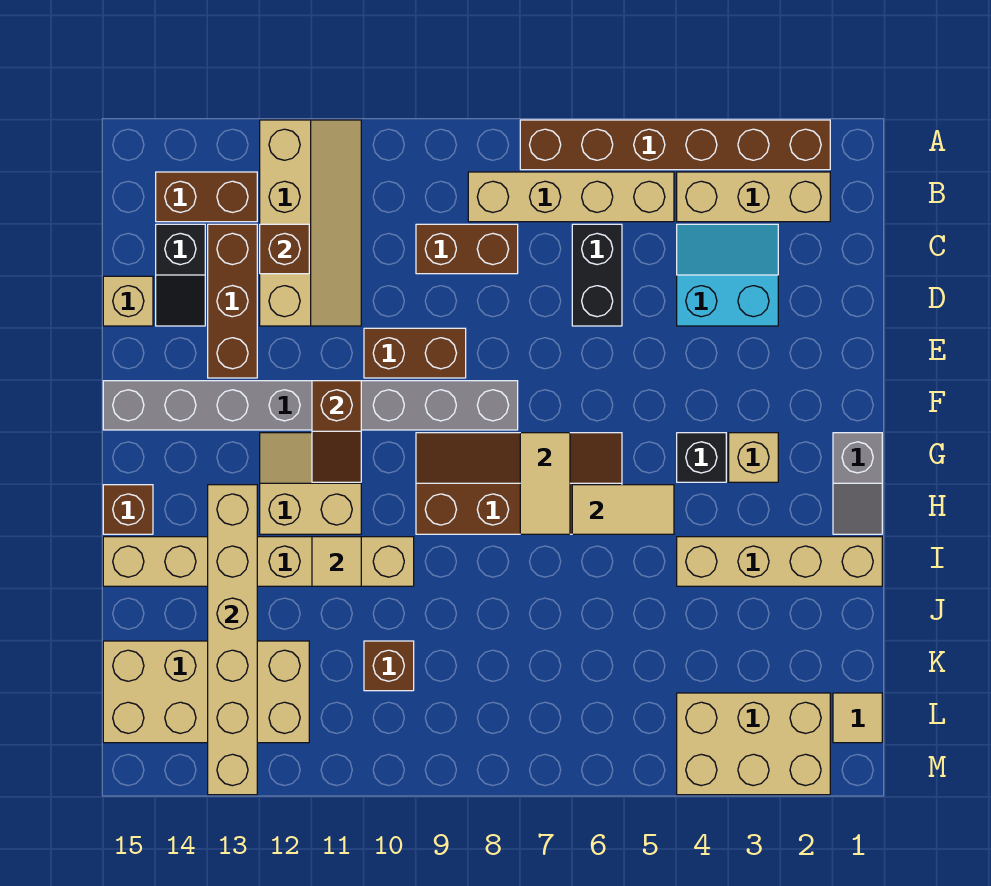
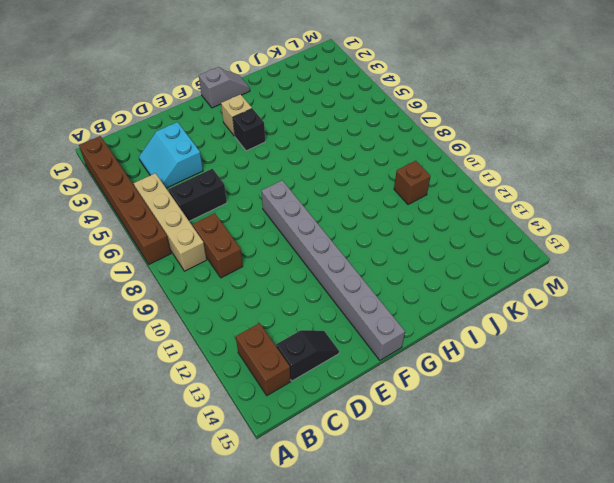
none -> tan 2x4 slope [260,120,361,326]
none -> tan 1x3 brick [677,172,830,222]
none -> brown 1x3 brick [208,224,257,378]
none -> tan 1x1 brick [103,276,153,326]

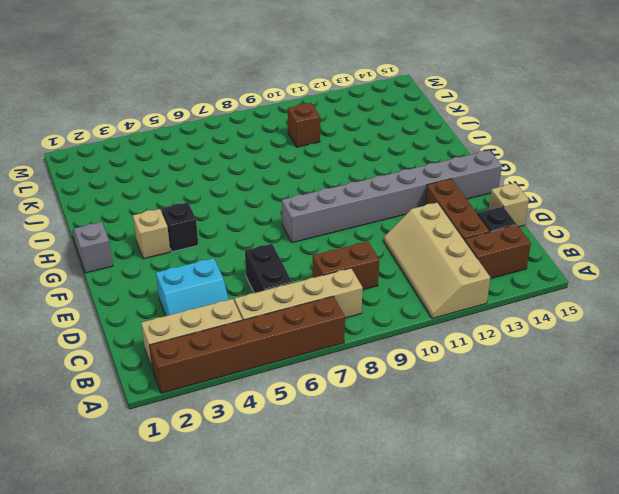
none -> brown 1x2 brick [364,328,466,378]
none -> brown 2x4 slope [416,433,622,534]
none -> tan 2x2 slope [260,433,361,534]
none -> brown 1x1 brick [103,485,153,534]

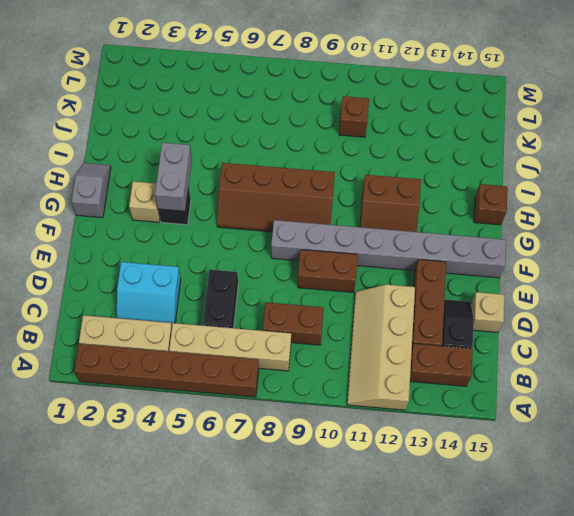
grey 1x2 brick [155,143,192,211] -> none
brown 2x2 slope [360,175,421,232] -> tan 2x2 slope [260,433,361,534]
none -> tan 1x4 brick [677,537,882,586]
none -> tan 1x6 brick [103,537,414,586]
none -> tan 2x4 brick [103,641,309,743]
none -> tan 1x1 tile [833,693,882,743]

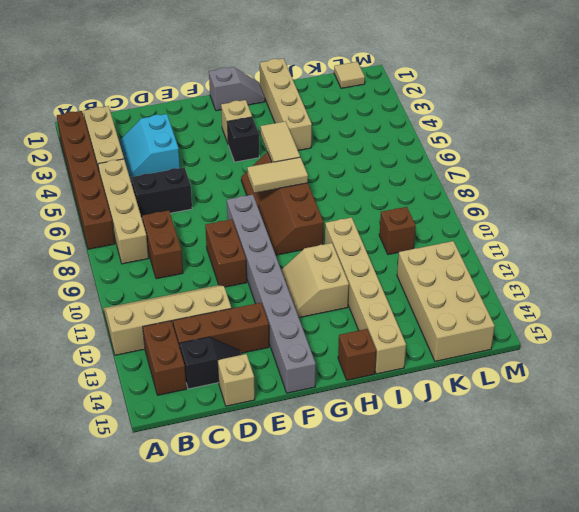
none -> tan 2x3 brick [677,693,830,795]
none -> brown 1x1 brick [260,224,309,274]
none -> brown 1x2 slope [312,381,361,482]
none -> tan 1x6 brick [208,485,257,795]

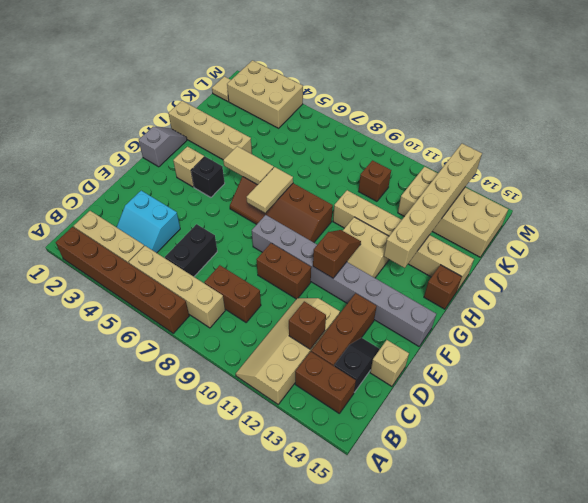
none -> tan 1x1 tile [312,537,361,586]

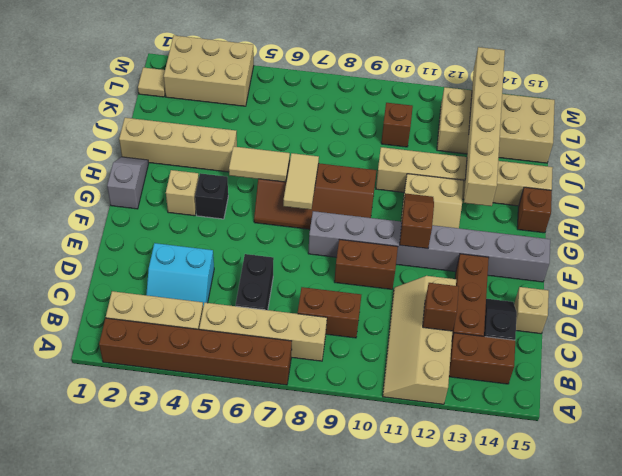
none -> tan 1x1 tile [312,537,361,586]

